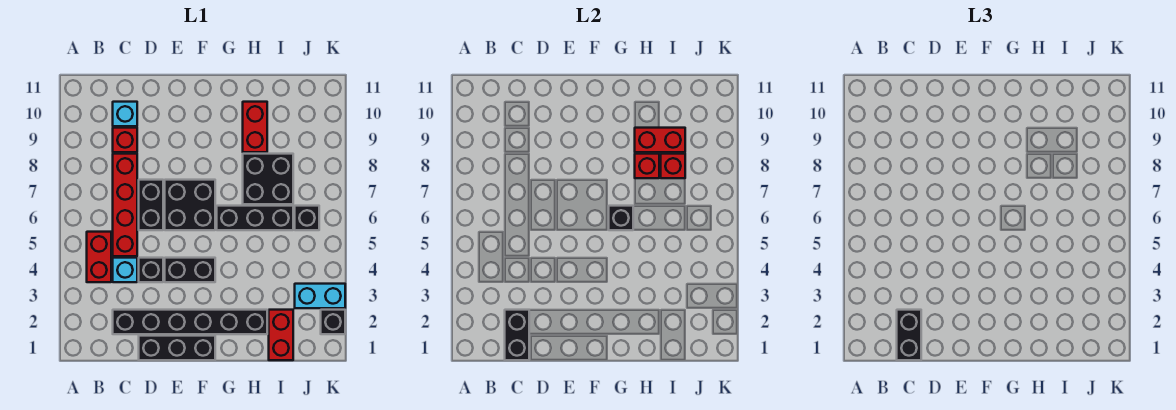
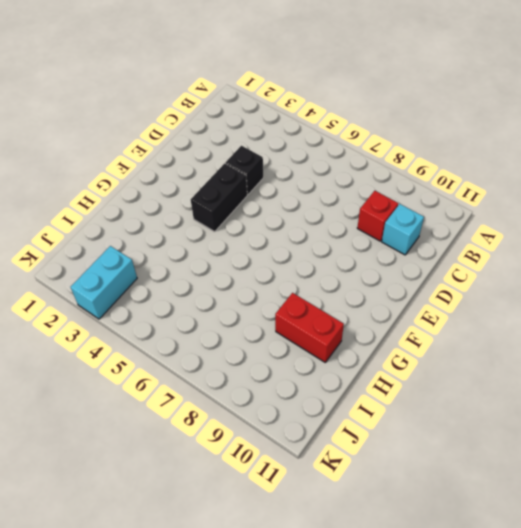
none -> red 1x2 brick [87,232,111,282]
none -> black 1x6 brick [113,310,267,334]
none -> cyan 1x1 brick [113,258,137,282]

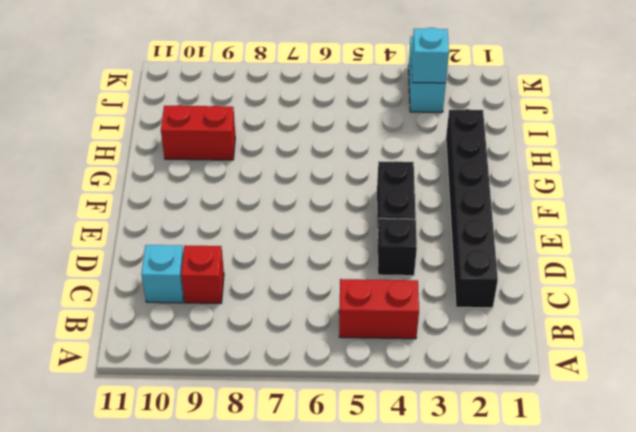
cyan 1x1 brick [412,28,449,83] -> cyan 1x1 brick moved to [113,258,137,282]
none -> red 1x4 brick [113,154,137,256]
none -> black 1x3 brick [139,336,215,360]
none -> black 1x2 brick [139,180,163,230]

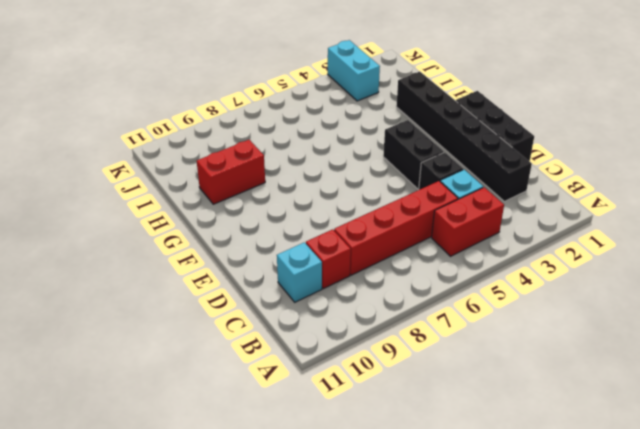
none -> black 1x2 brick [139,180,163,230]
none -> black 2x2 brick [165,180,215,230]
none -> black 1x3 brick [217,206,293,230]

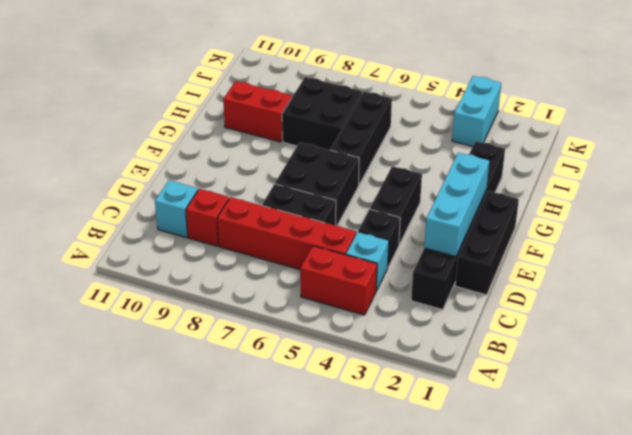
cyan 1x3 brick [424,153,489,257] -> none
none -> red 1x2 brick [269,310,293,360]
none -> black 1x1 brick [295,206,319,230]
none -> black 1x1 brick [321,310,345,334]

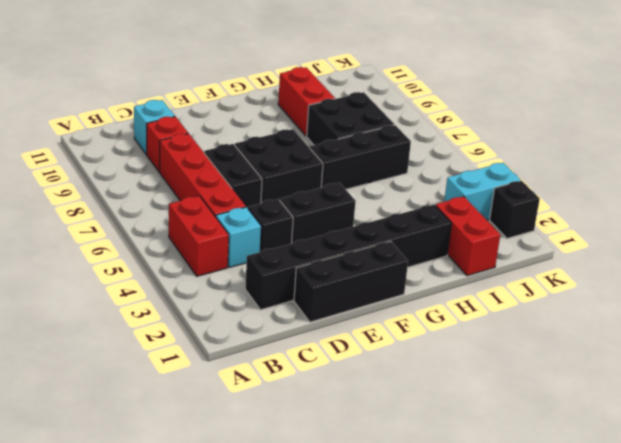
none -> black 1x1 brick [295,206,319,230]
none -> black 1x2 brick [505,310,529,360]
none -> black 1x1 brick [609,206,633,230]

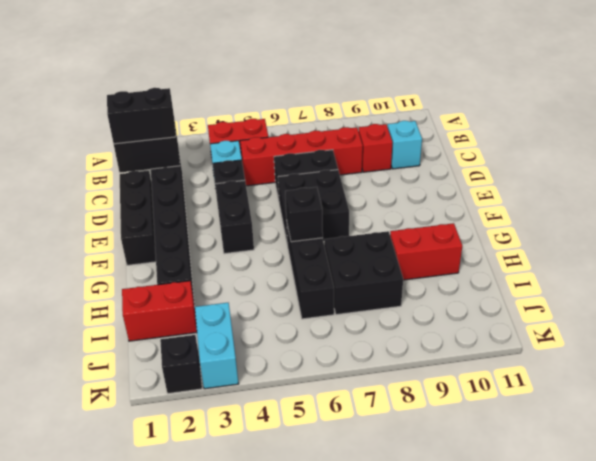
none -> black 1x1 brick [295,206,319,230]
none -> red 1x1 brick [635,154,659,178]
none -> red 1x2 brick [635,128,685,152]

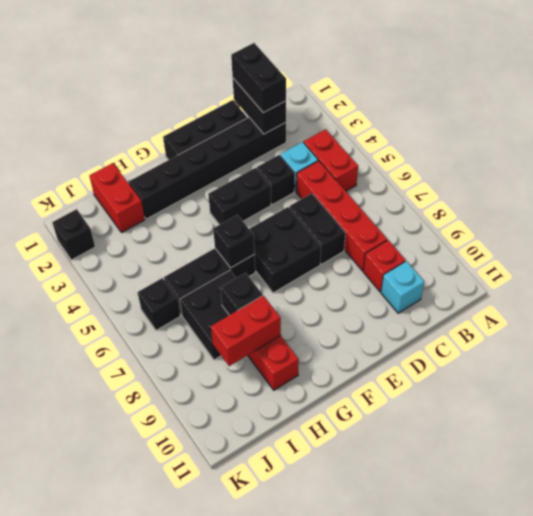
black 1x1 brick [221,273,263,315] -> red 1x1 brick [635,154,659,178]
none -> cyan 1x2 brick [295,284,345,308]
none -> red 1x1 brick [661,154,685,178]

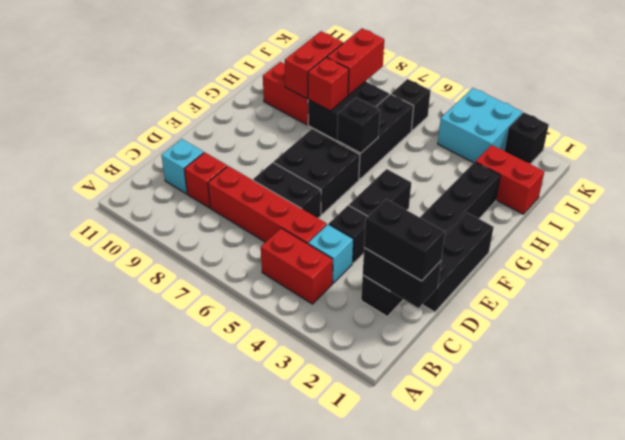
red 1x2 brick [327,28,384,95] -> red 1x1 brick [661,154,685,178]
cyan 2x2 brick [438,88,522,163] -> cyan 1x2 brick [295,284,345,308]

